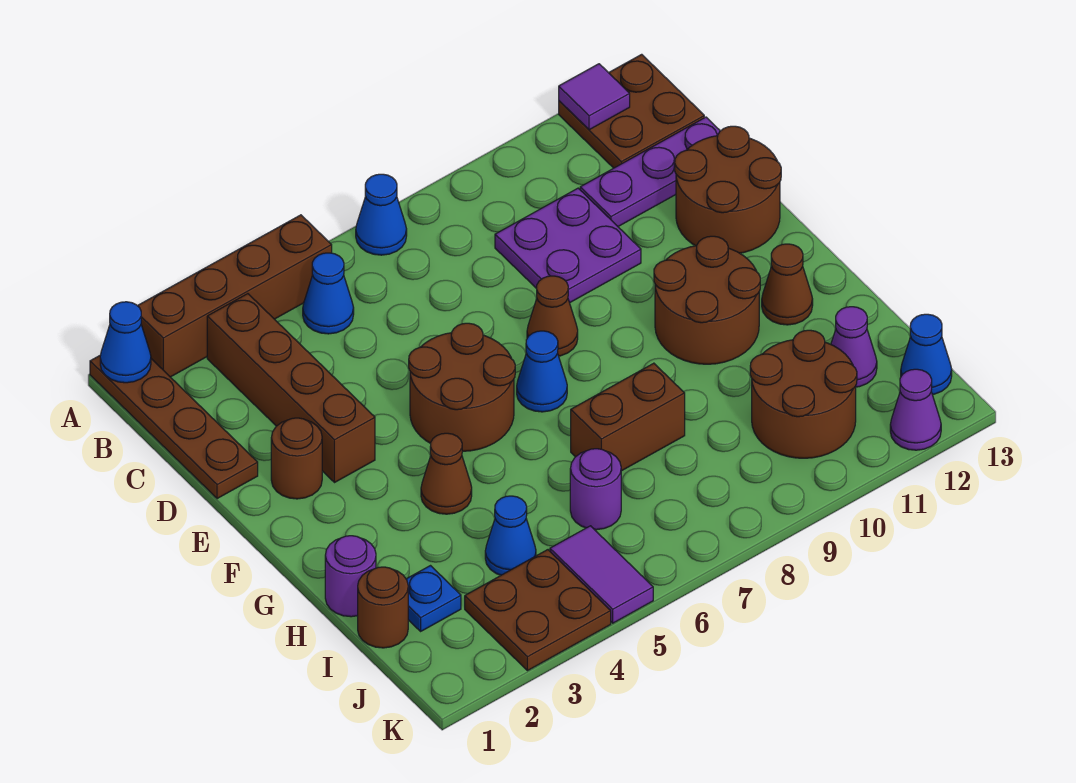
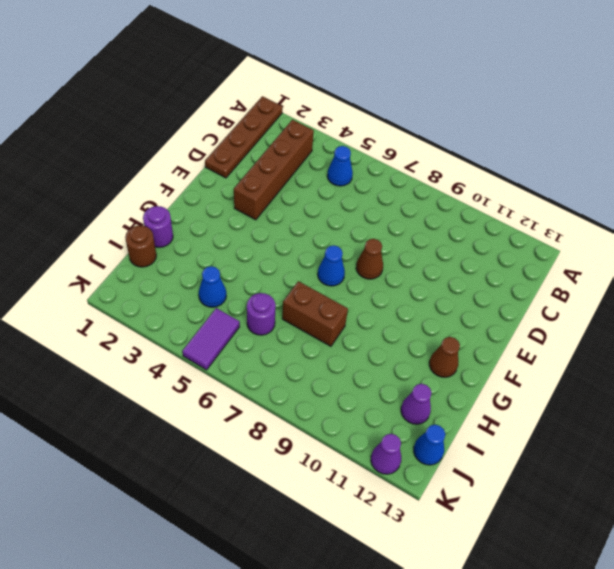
none -> brown 1x4 brick [138,215,332,377]
none -> blue 1x1 cone [356,174,407,255]
none -> brown 2x2 plate [559,54,704,168]
none -> purple 2x2 plate [495,188,641,303]

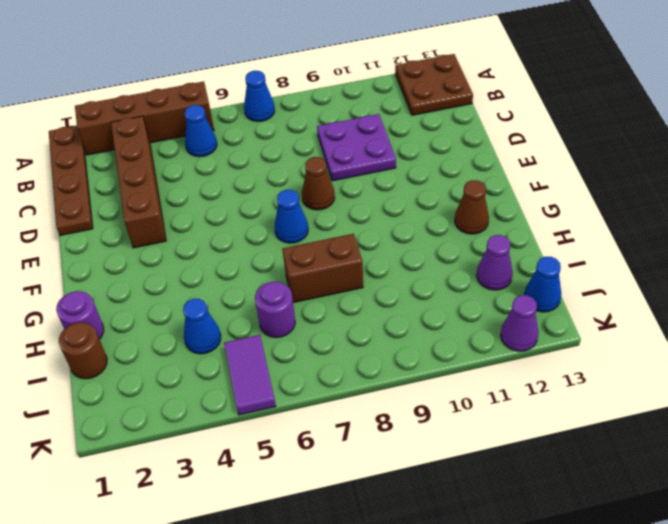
none -> purple 1x3 plate [580,117,720,226]
none -> brown 2x2 round brick [675,126,781,253]
none -> brown 1x1 round brick [271,418,322,499]
none -> brown 2x2 round brick [409,323,515,451]

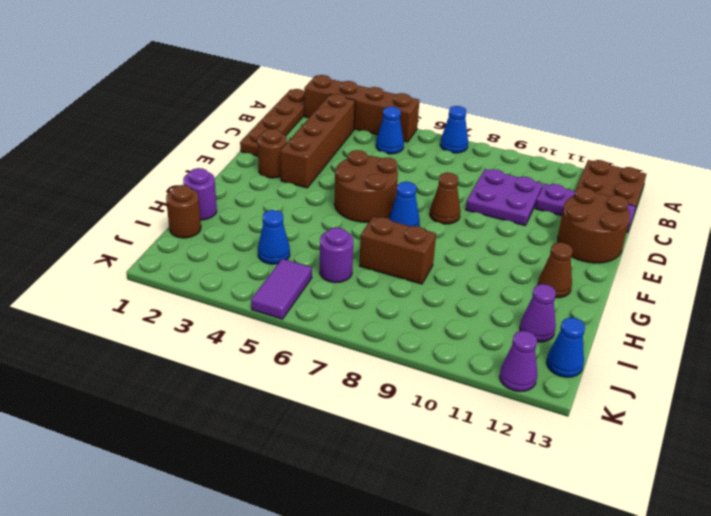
none -> brown 2x2 round brick [654,236,760,364]
none -> brown 1x1 cone [421,433,472,514]
none -> blue 1x1 plate [406,566,461,631]
none -> brown 2x2 round brick [750,330,857,458]

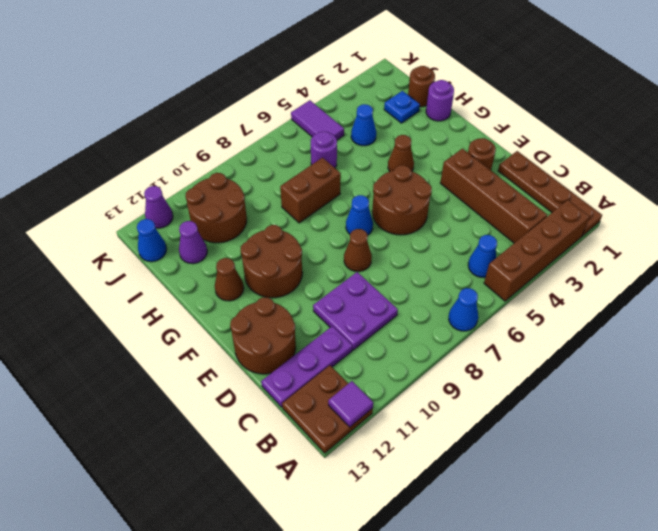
none -> brown 2x2 plate [465,550,611,671]
none -> blue 1x1 cone [100,302,151,383]

